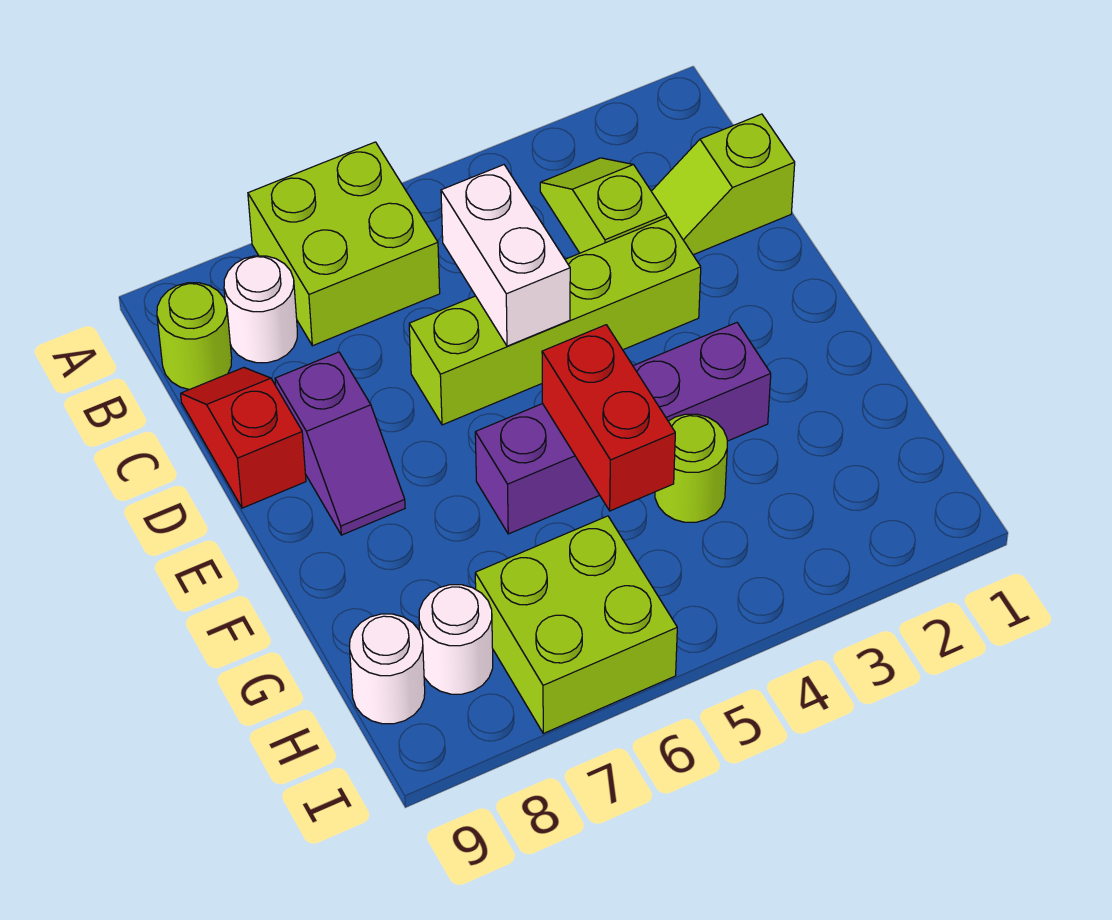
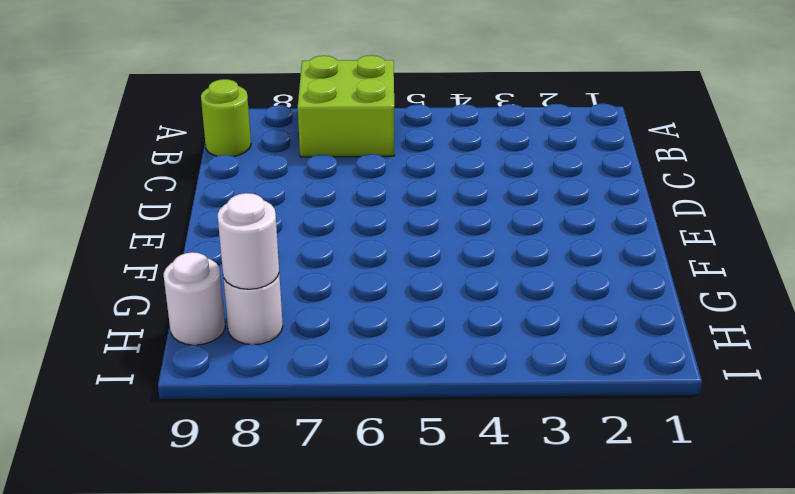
white 1x1 round brick [217,193,279,289] -> white 1x1 round brick moved to [224,256,297,363]
none -> lime 1x2 slope [540,158,667,253]
none -> lime 1x2 slope [651,114,795,255]
none -> red 1x2 slope [181,368,306,508]

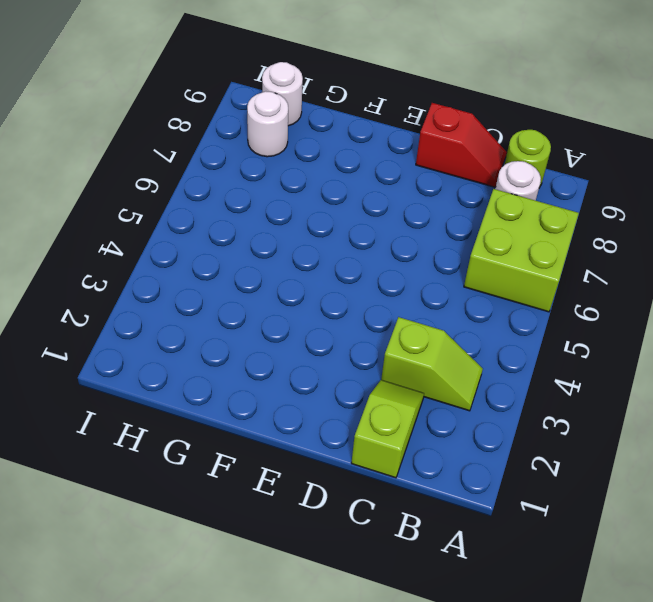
none -> lime 1x4 brick [409,217,701,425]
none -> purple 1x2 slope [275,352,405,535]
none -> purple 1x4 brick [475,323,771,534]

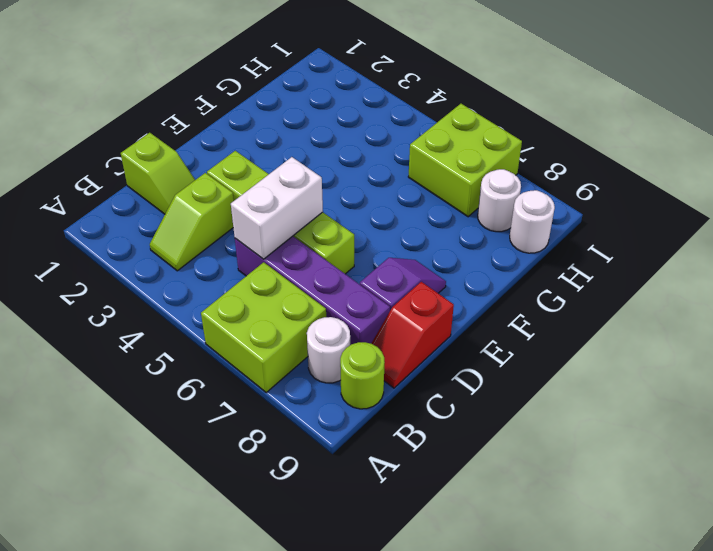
purple 1x4 brick [235,236,390,345] -> purple 1x4 brick moved to [475,323,771,534]
none -> lime 1x1 round brick [655,414,727,522]
none -> red 1x2 brick [542,325,675,511]

